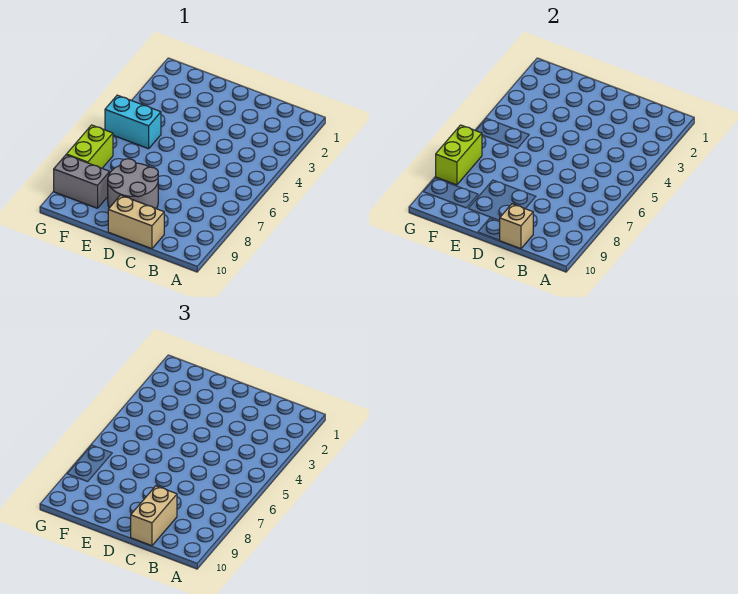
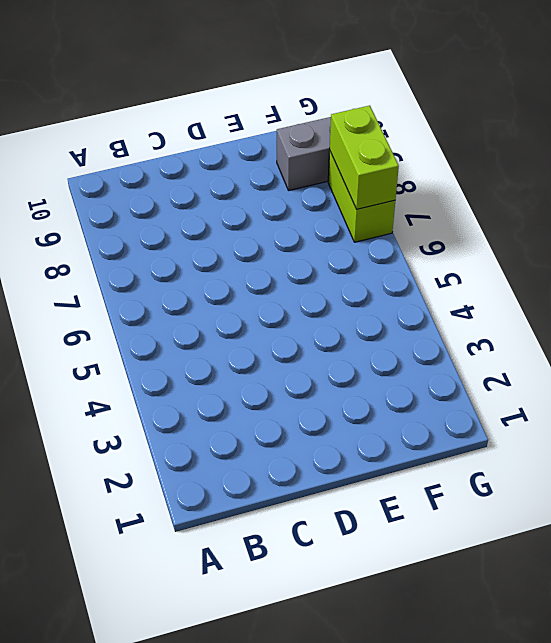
none -> tan 1x2 brick [108,195,164,249]
none -> grey 2x2 round brick [108,159,158,209]

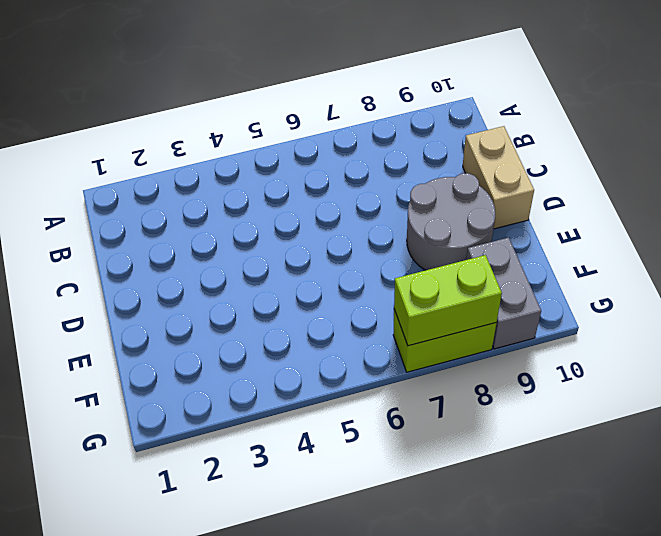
none -> cyan 1x2 brick [105,95,161,149]
none -> tan 1x1 brick [499,204,533,249]

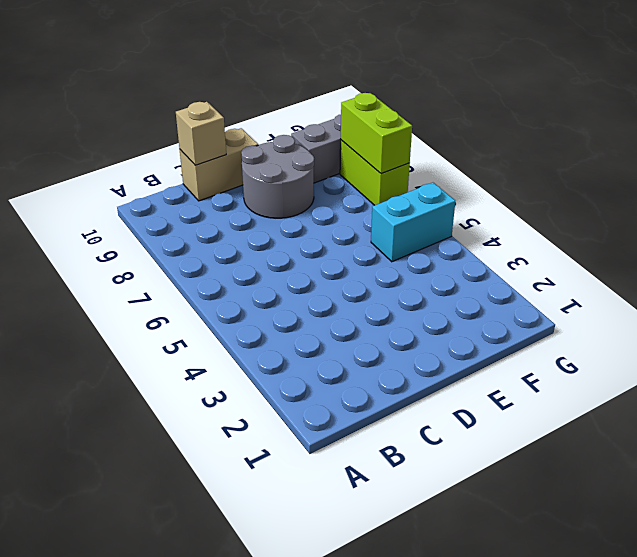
none -> tan 1x2 brick [131,486,177,546]

